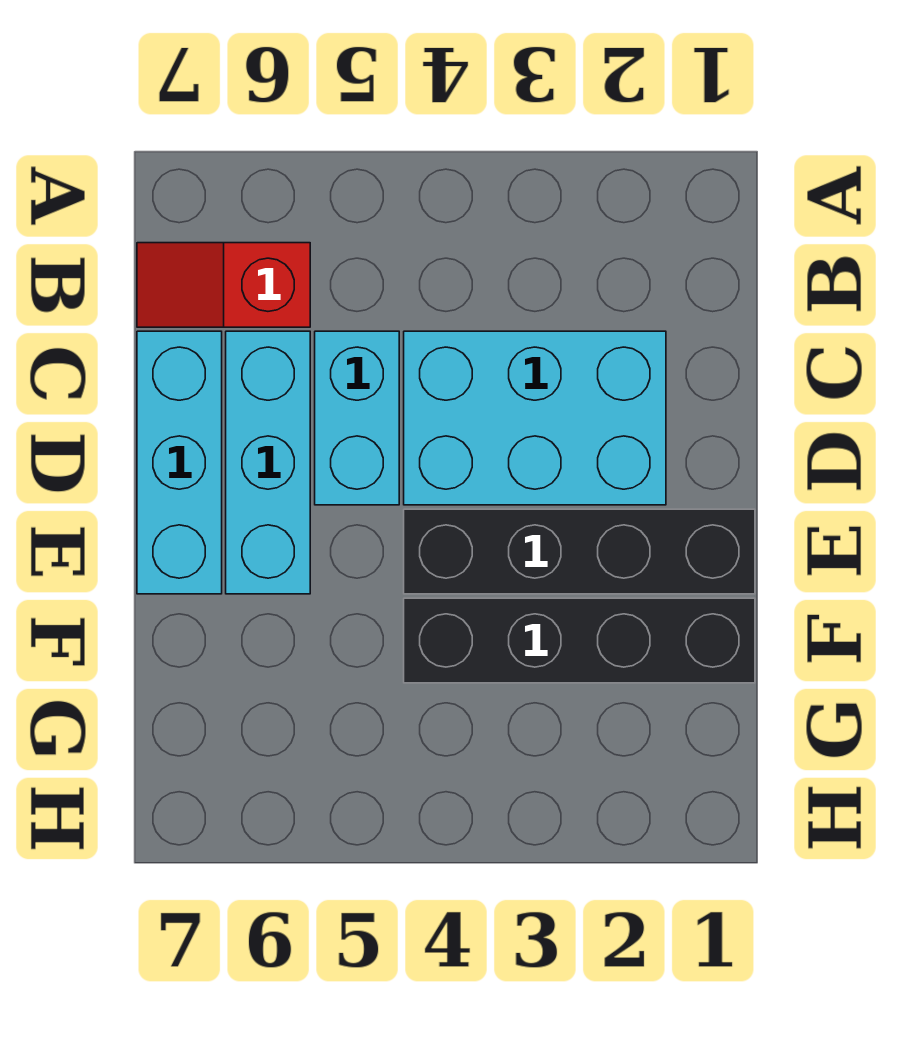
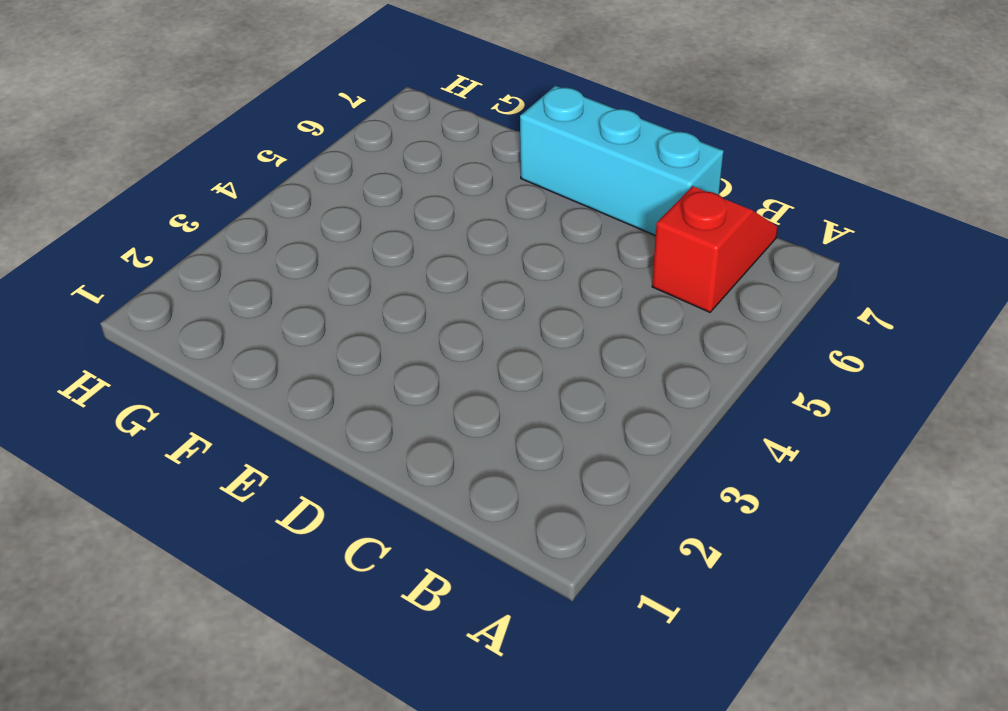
none -> cyan 2x3 brick [404,331,666,505]
none -> cyan 1x2 brick [315,331,399,505]

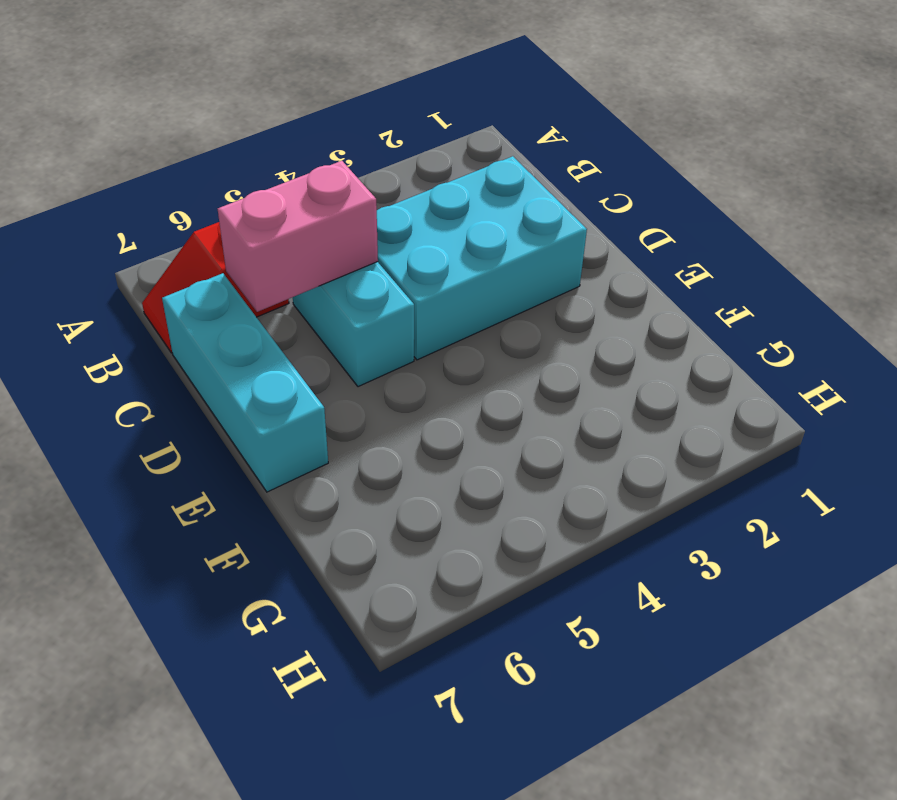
pink 1x2 brick [218,161,378,312] -> none
none -> cyan 1x3 brick [226,331,310,594]
none -> black 1x4 brick [404,509,755,594]

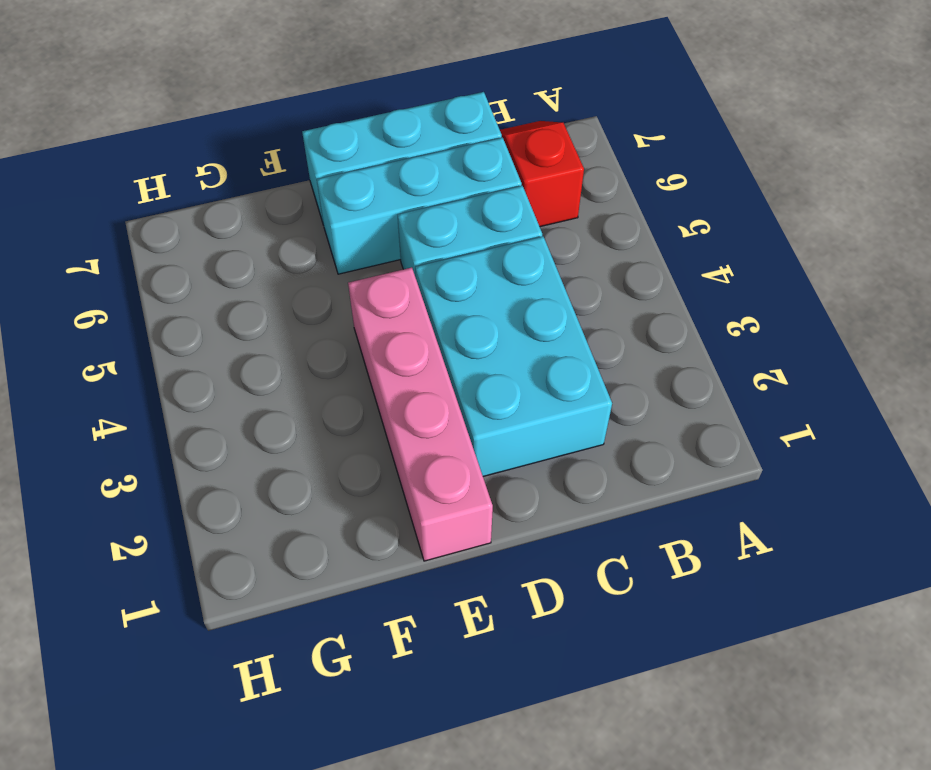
pink 1x4 brick [348,268,493,561] -> black 1x4 brick [404,509,755,594]
none -> black 1x4 brick [404,598,755,683]

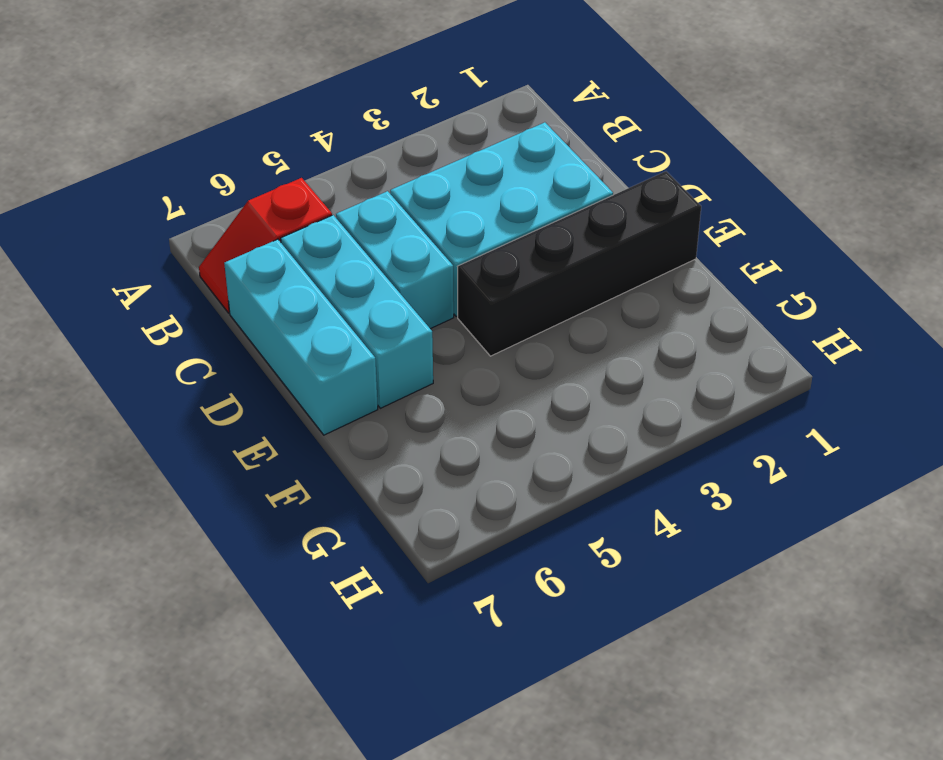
none -> black 1x4 brick [404,598,755,683]

